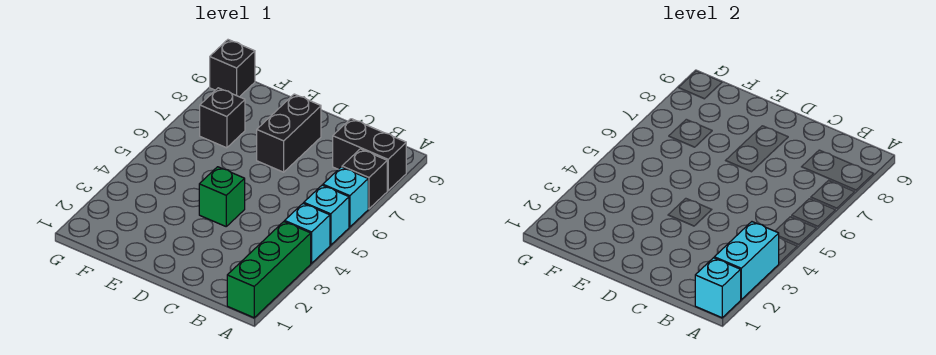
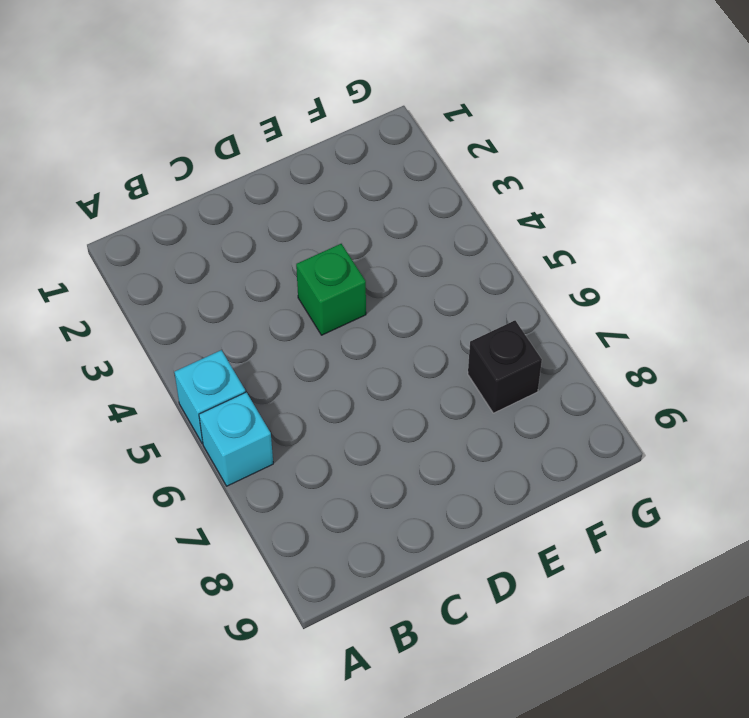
none -> green 1x3 brick [227,222,311,318]
none -> cyan 1x1 brick [285,203,330,263]
none -> black 1x1 brick [342,149,387,209]

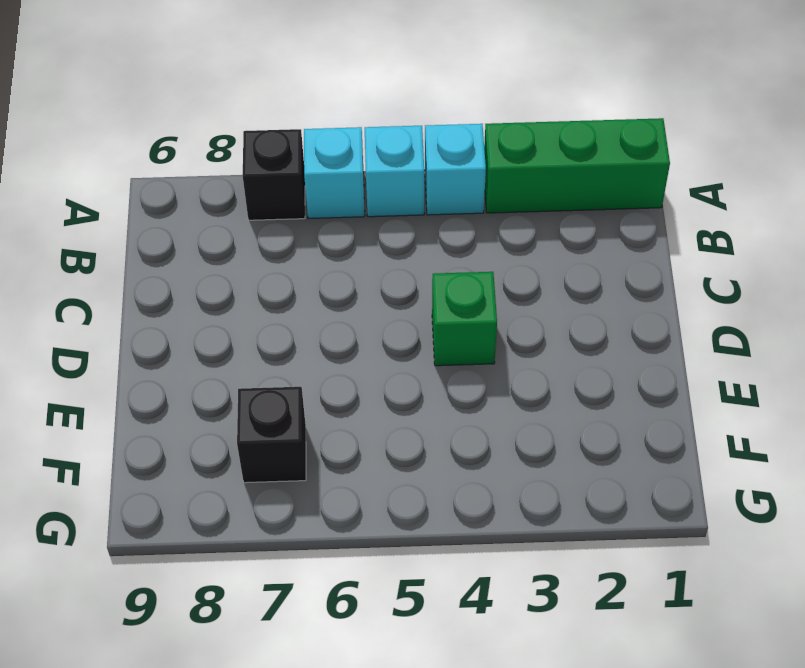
none -> black 1x2 brick [333,119,406,191]
none -> black 1x2 brick [257,94,321,172]
none -> black 1x1 brick [210,40,255,97]

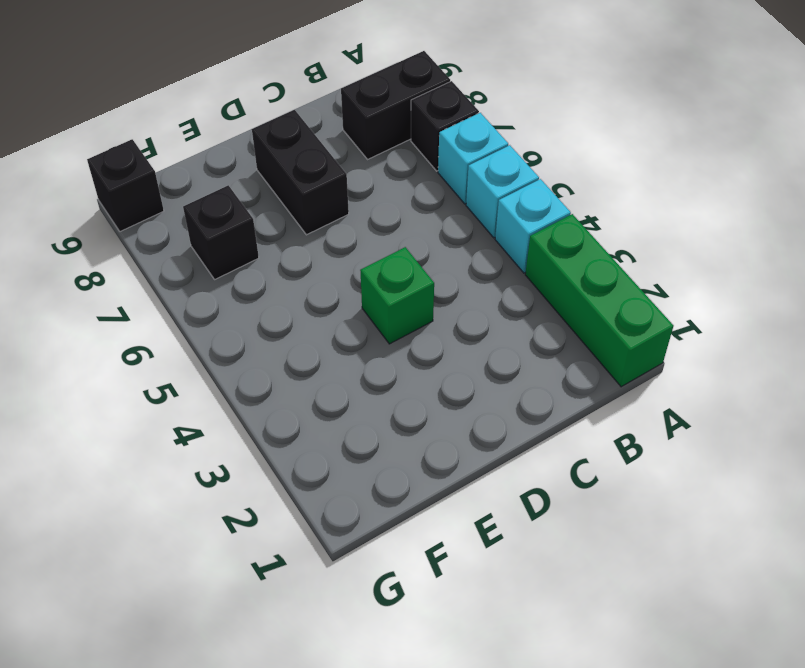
none -> cyan 1x1 brick [695,258,741,318]
none -> cyan 1x2 brick [714,222,779,299]

